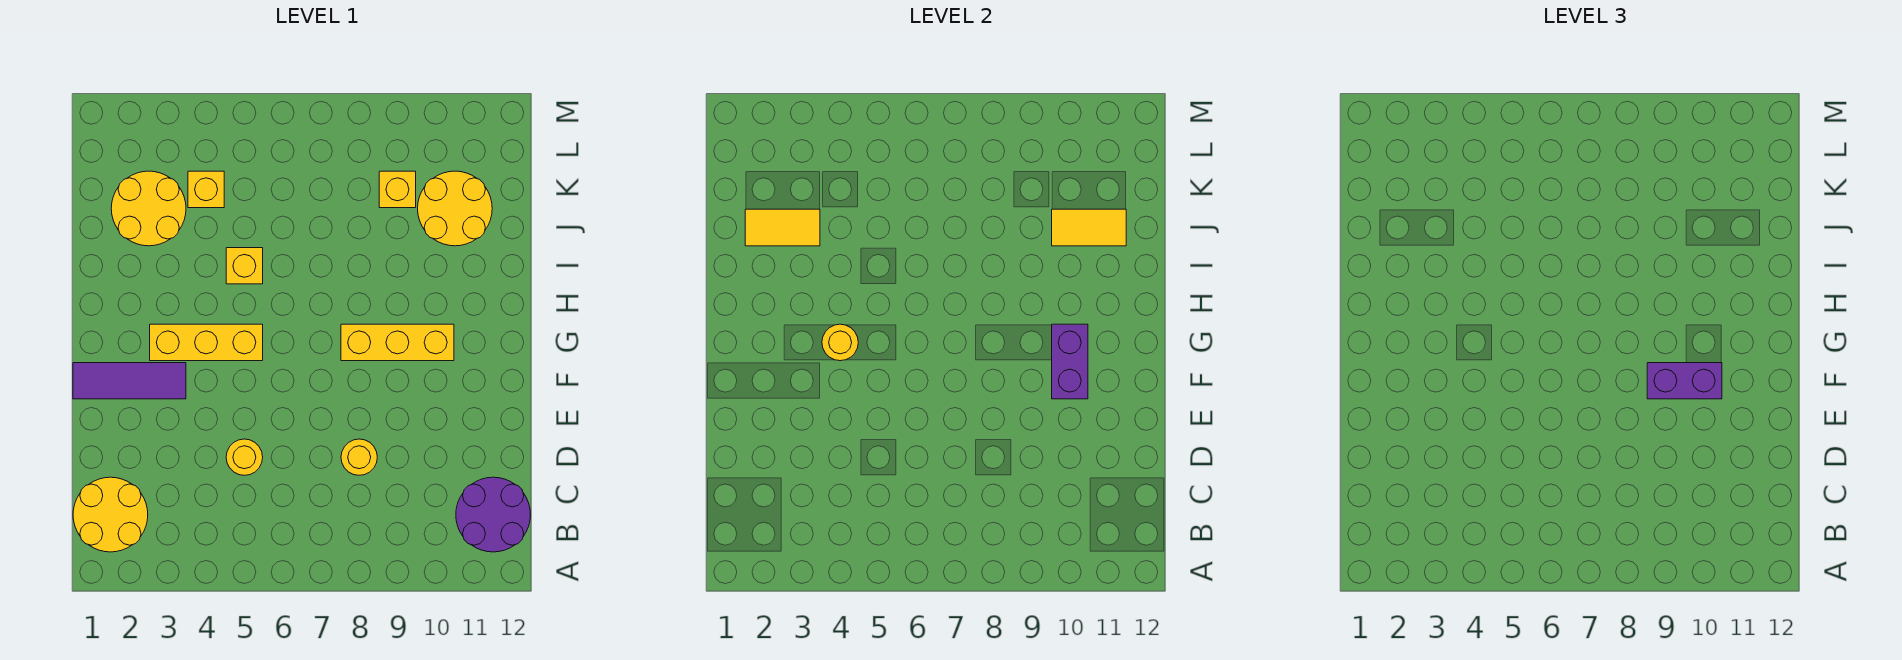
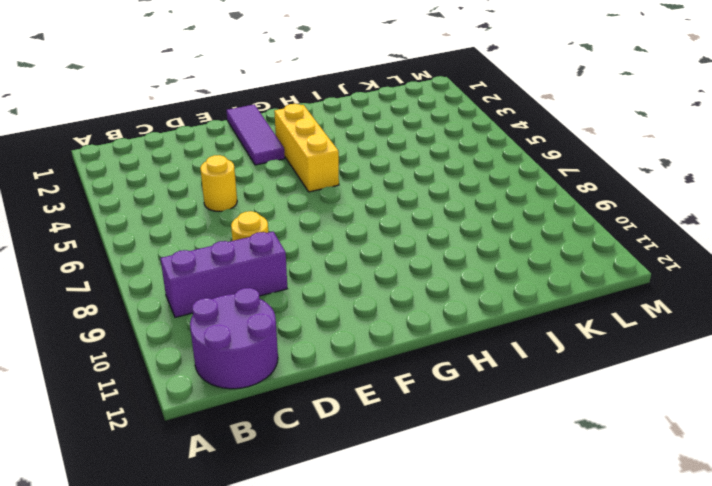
purple 1x3 brick [160,232,287,317] -> none
none -> yellow 2x2 round brick [73,477,148,552]
none -> yellow 1x3 brick [341,324,454,361]
none -> yellow 1x1 brick [226,248,263,284]

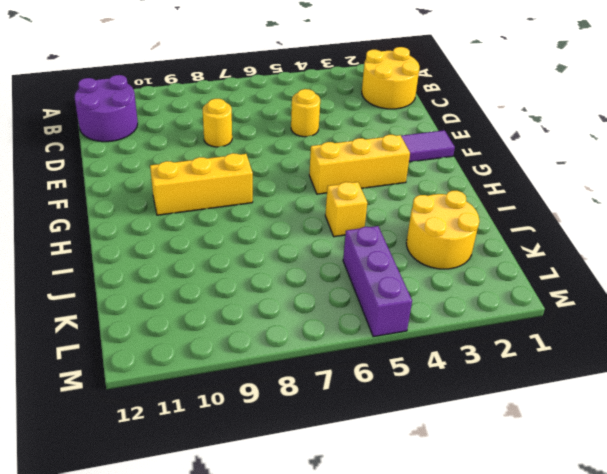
purple 1x3 brick [343,226,412,337] -> none
none -> yellow 2x2 round brick [418,171,492,246]
none -> yellow 1x1 brick [188,171,224,208]
none -> yellow 1x1 brick [379,171,416,208]

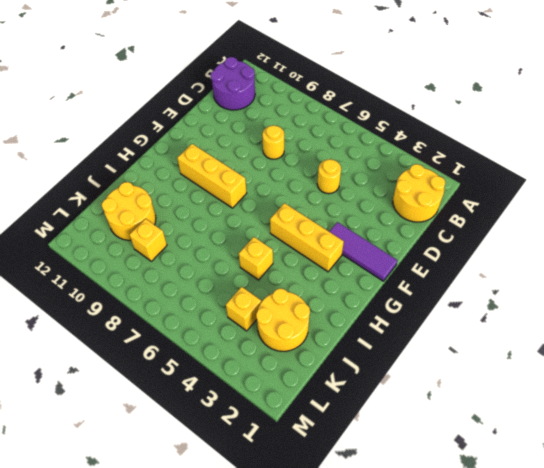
none -> purple 1x2 brick [1052,324,1088,399]
none -> yellow 1x1 round brick [822,324,858,361]
none -> yellow 1x2 tile [745,209,820,246]

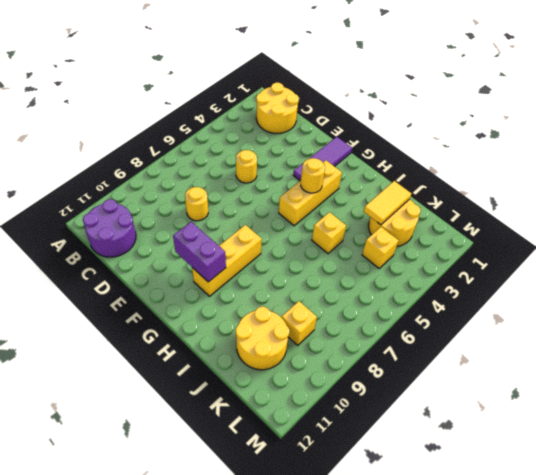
none -> yellow 1x2 tile [1052,209,1126,246]
none -> purple 1x2 brick [1647,363,1722,399]

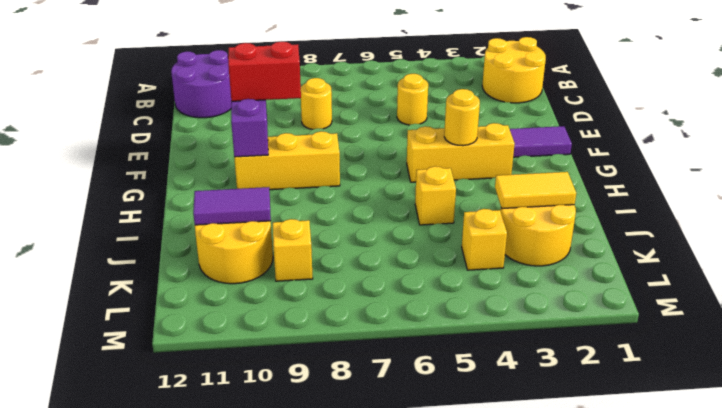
red 1x2 brick [228,42,301,101] -> purple 1x2 brick [1647,363,1722,399]
purple 1x2 tile [193,187,271,225] -> yellow 1x2 tile [1052,209,1126,246]

